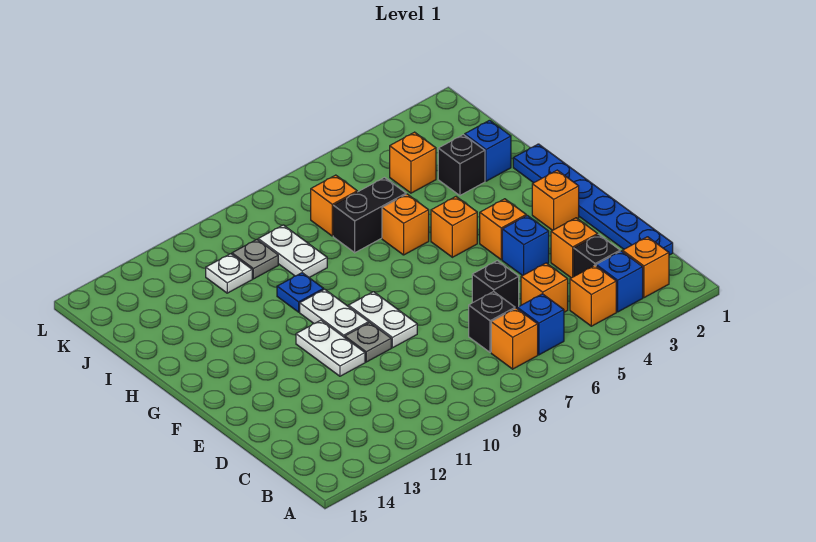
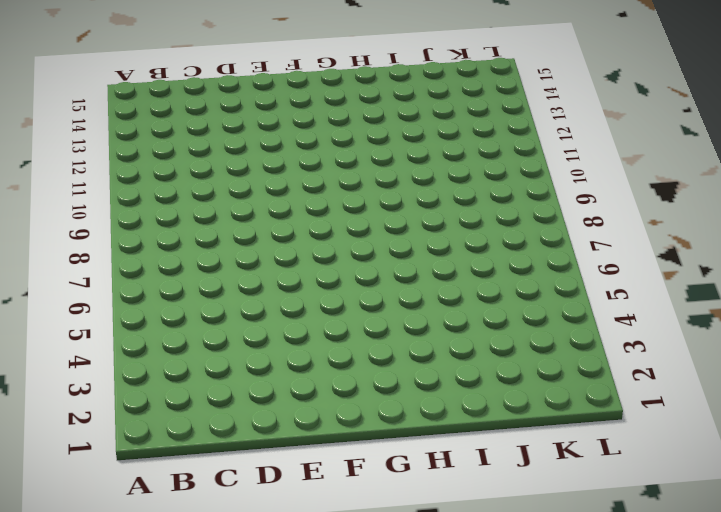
none -> orange 1x1 brick [622,237,669,298]
none -> blue 1x1 brick [596,251,643,312]
none -> orange 1x1 brick [570,265,616,326]

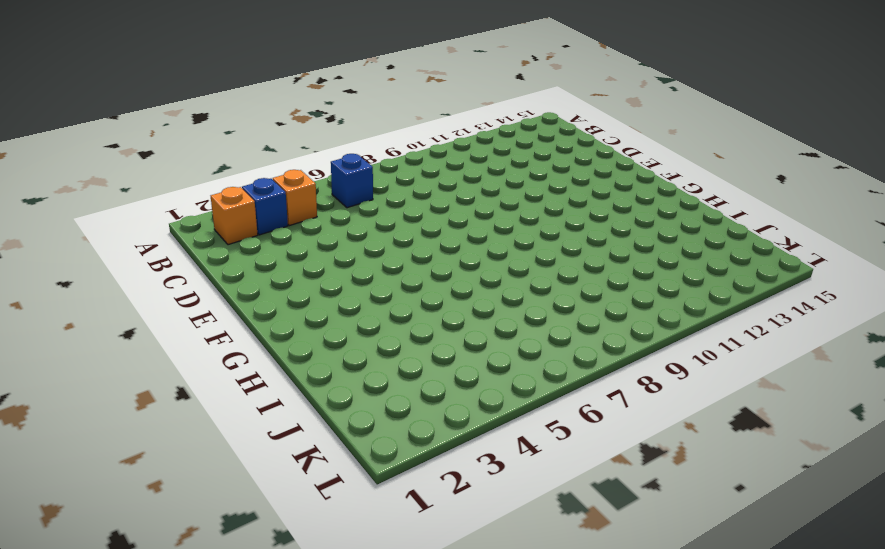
none -> orange 1x1 brick [491,308,538,369]
none -> blue 1x6 plate [513,144,673,255]
none -> black 1x1 brick [574,234,620,276]

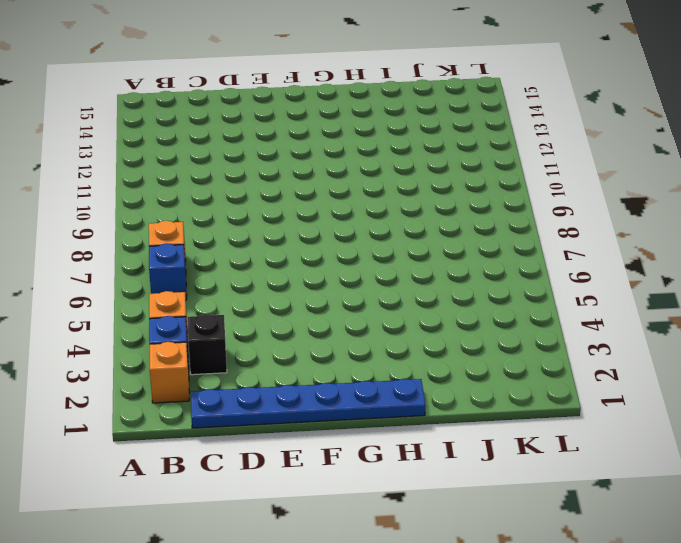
none -> orange 1x1 brick [521,263,568,312]
none -> black 1x1 brick [469,292,515,352]
none -> orange 1x1 brick [551,218,598,278]

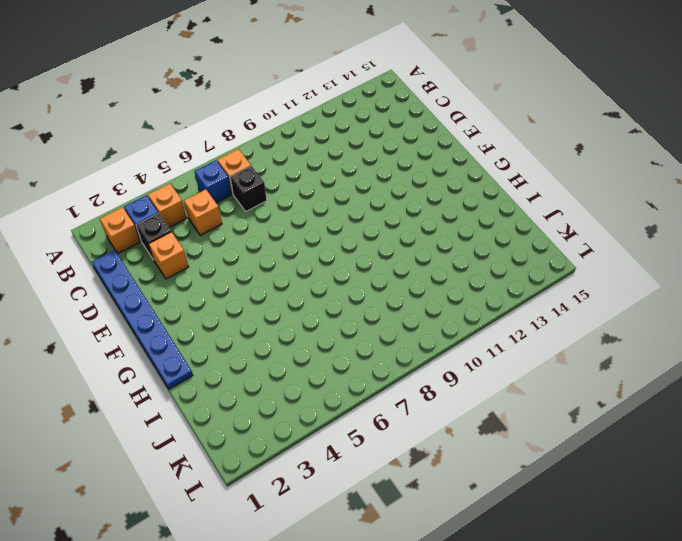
none -> black 1x1 brick [472,261,519,308]
none -> blue 1x1 brick [502,215,549,276]
none -> white 1x2 plate [348,292,417,348]

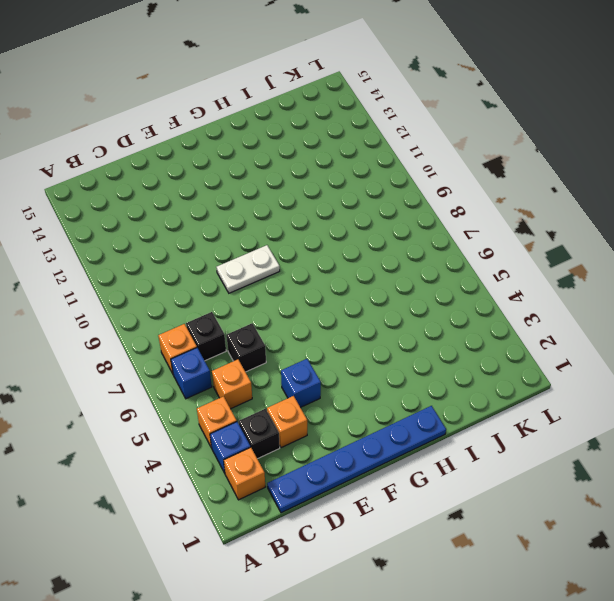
none -> grey 1x1 plate [345,323,391,362]
none -> white 1x2 plate [296,320,365,376]
none -> orange 1x1 brick [532,170,579,230]

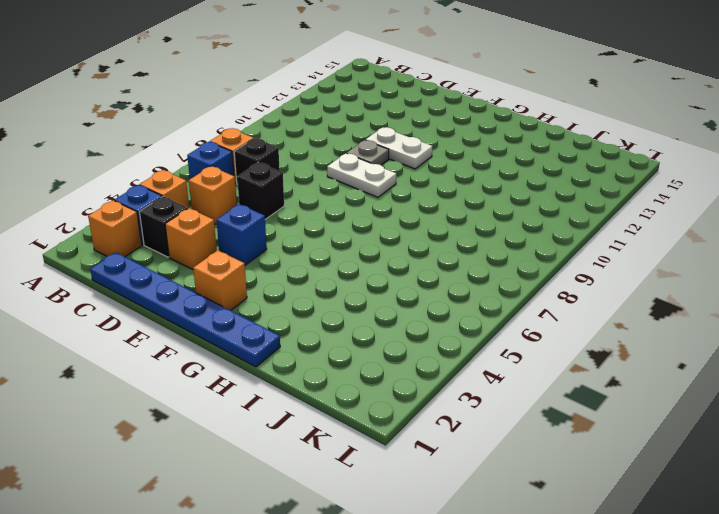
none -> orange 1x1 brick [480,199,526,260]
none -> white 1x2 plate [300,289,369,337]
none -> orange 1x1 brick [431,197,477,257]

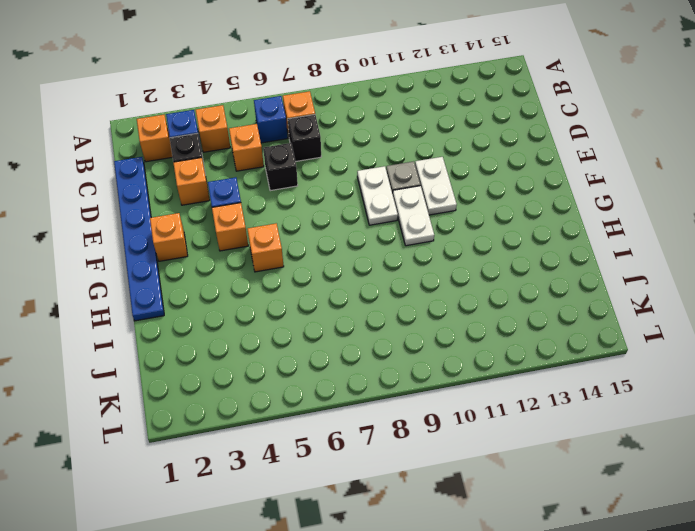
none -> orange 1x1 brick [382,194,429,255]
none -> blue 1x1 plate [277,273,324,312]
none -> blue 1x1 brick [465,120,511,181]

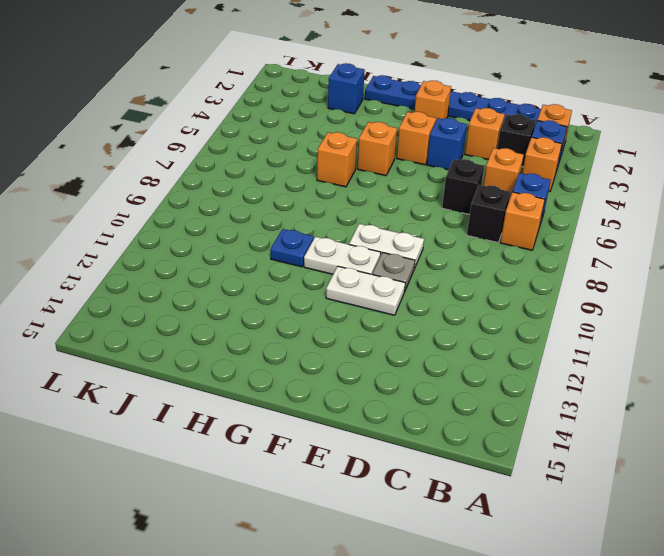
none -> black 1x1 brick [438,135,485,195]
none -> black 1x2 brick [333,178,406,253]
none -> white 1x2 plate [258,225,327,278]

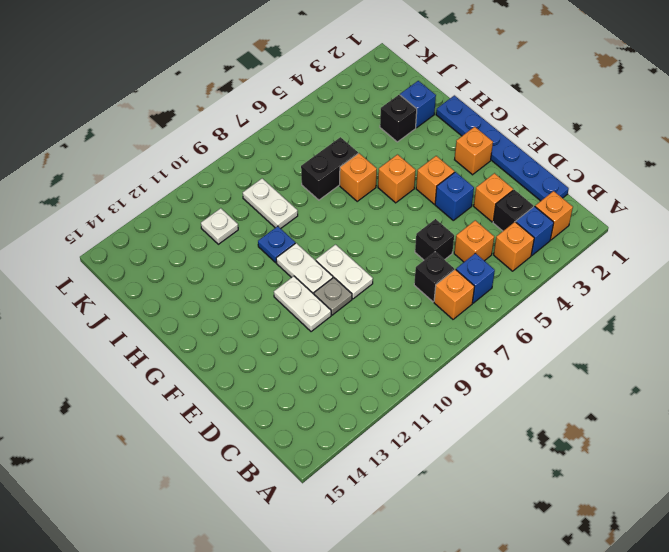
none -> orange 1x1 brick [390,132,436,193]
none -> orange 1x1 brick [311,175,357,236]
none -> grey 1x1 plate [232,240,278,279]

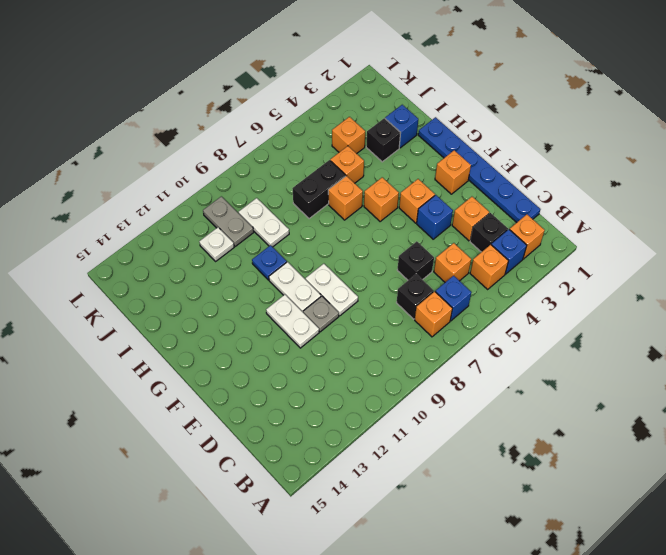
orange 1x1 brick [330,146,364,183] -> orange 1x1 brick moved to [311,175,357,236]
grey 1x2 plate [203,196,254,246] -> grey 1x1 plate [232,240,278,279]

